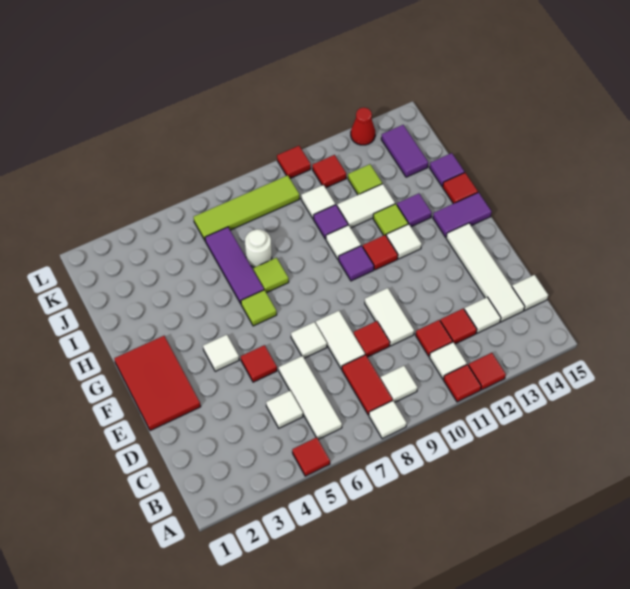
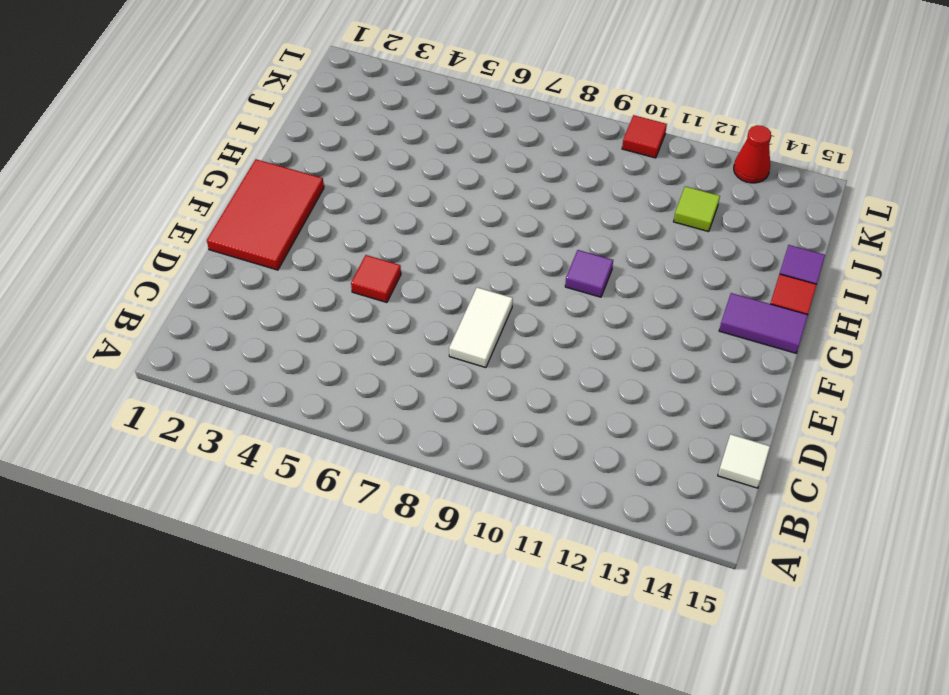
none -> red 1x1 tile [292,437,330,476]
none -> white 1x1 tile [369,401,407,439]
none -> red 1x1 tile [444,365,481,402]
none -> red 1x1 tile [468,353,506,390]

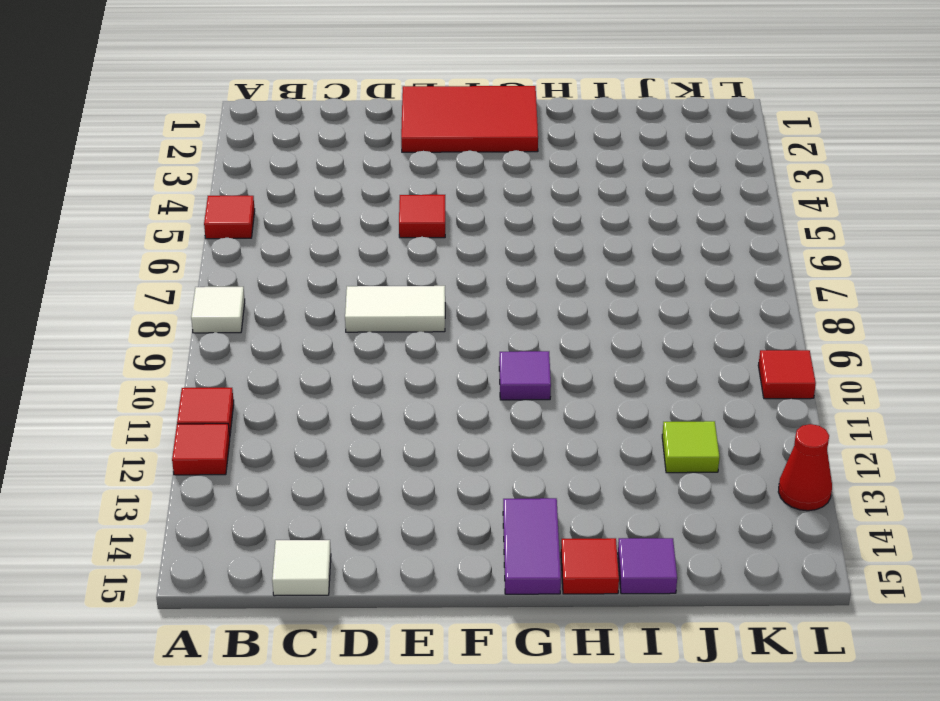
none -> white 1x3 tile [279,356,342,439]
none -> red 1x2 tile [342,355,393,415]
none -> white 1x1 tile [380,366,418,402]
none -> white 1x1 tile [429,342,467,379]

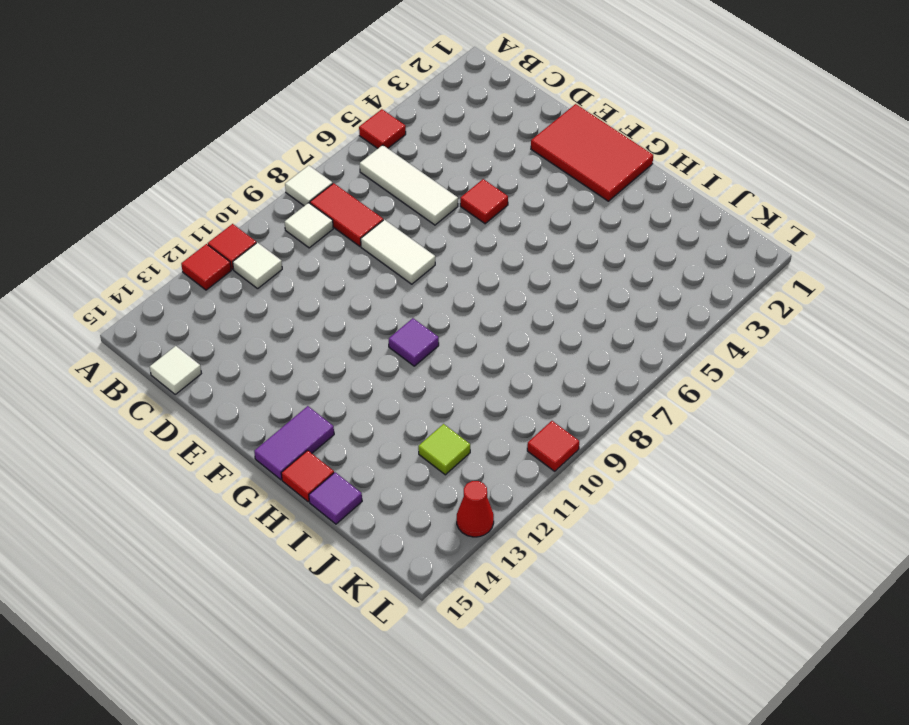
none -> white 1x1 tile [266,391,303,428]
none -> red 1x1 tile [416,320,453,356]
none -> red 1x1 tile [440,309,477,344]
none -> white 1x1 tile [464,297,501,333]

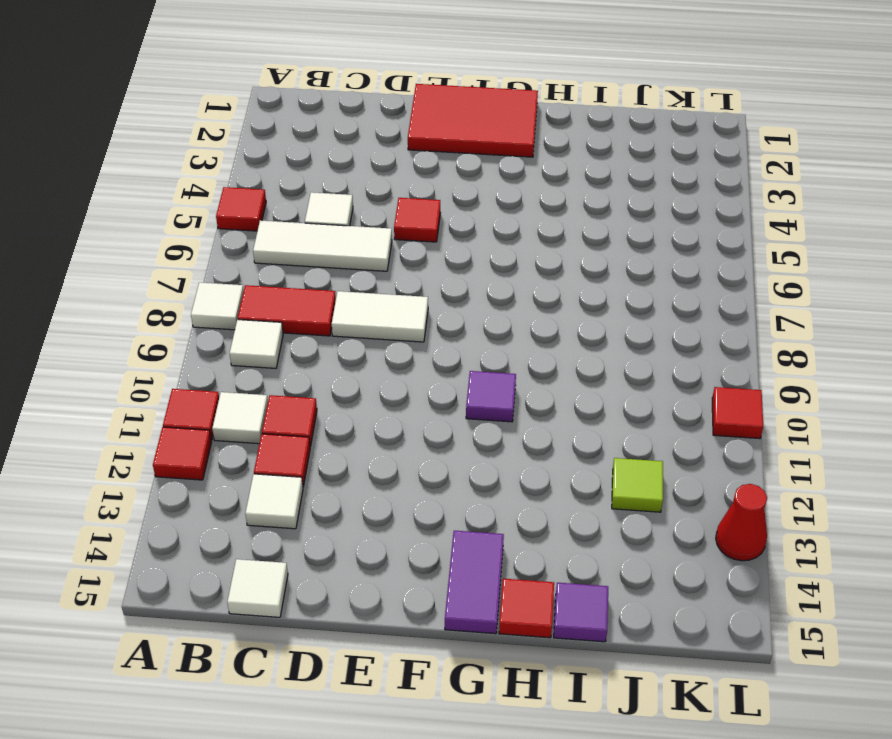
none -> white 1x4 tile [446,223,525,322]
none -> red 1x1 tile [354,321,390,357]
none -> white 1x2 tile [365,288,414,346]
none -> white 1x1 tile [291,322,327,358]

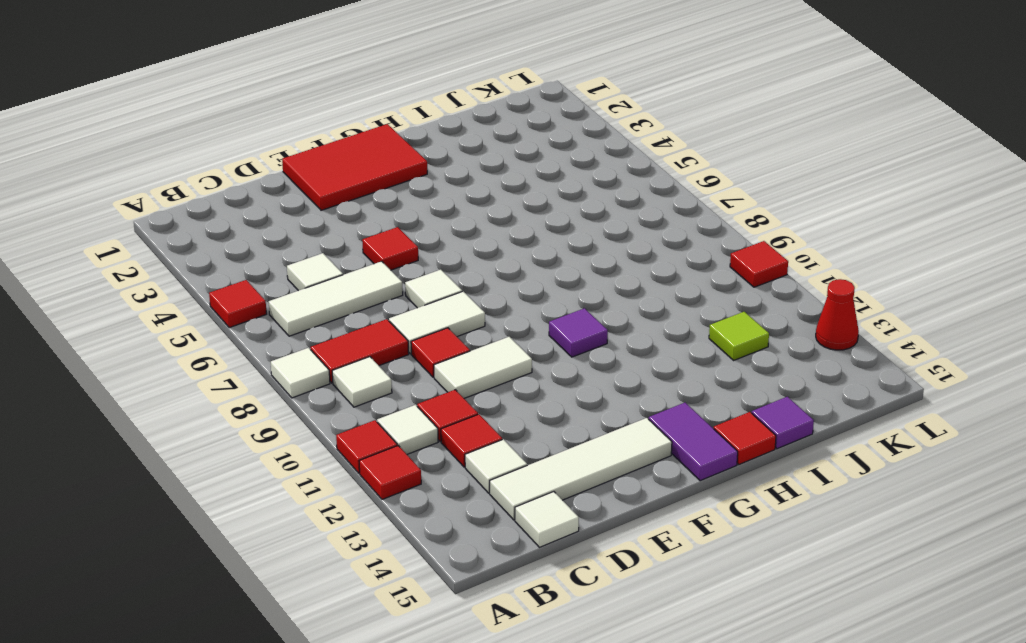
none -> white 1x1 tile [203,335,239,371]
none -> lime 1x1 tile [241,290,277,326]
none -> red 1x1 tile [363,235,398,270]
none -> white 1x1 tile [386,224,422,259]

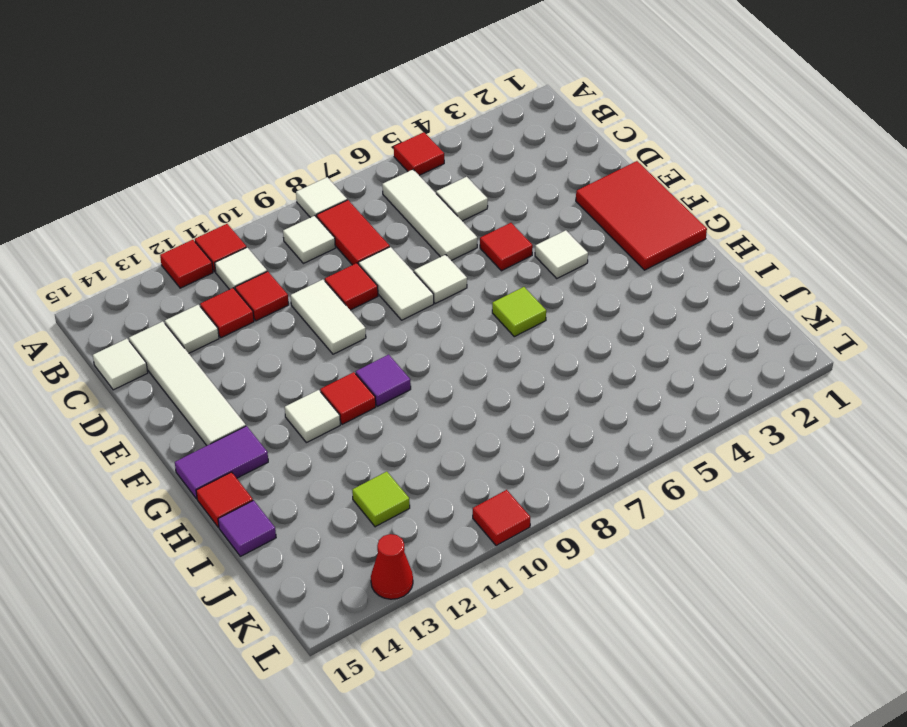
none -> purple 1x3 tile [205,227,264,304]
none -> lime 1x1 tile [253,258,289,293]
none -> white 1x1 tile [326,225,361,260]
none -> lime 1x1 tile [373,204,408,235]

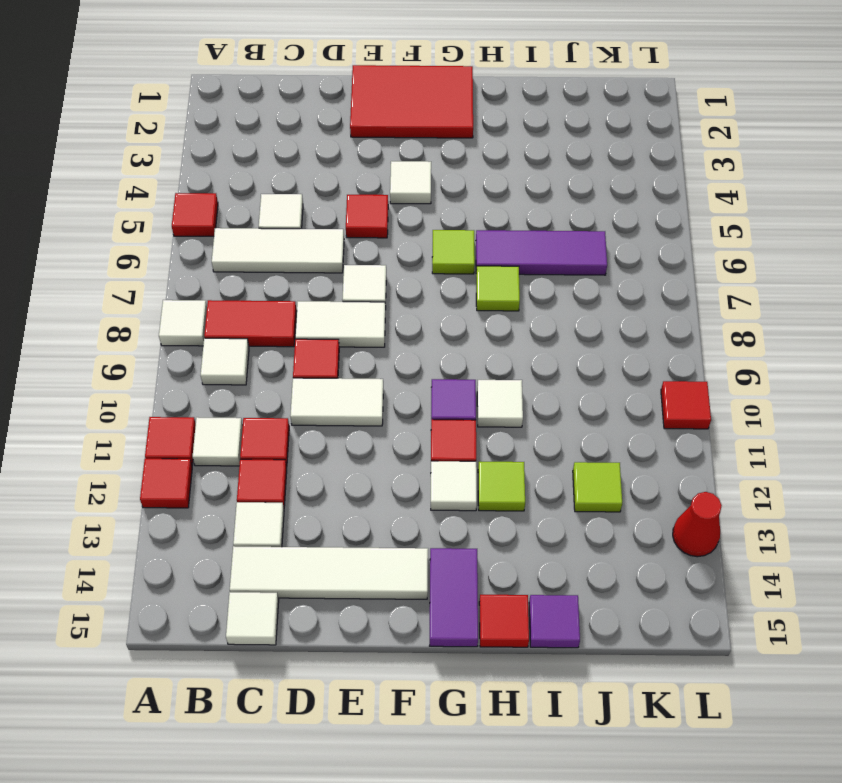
none -> purple 1x1 tile [397,193,432,227]
none -> white 1x1 round brick [245,229,272,267]
none -> purple 1x1 tile [314,205,348,239]
none -> white 1x2 tile [337,184,395,228]

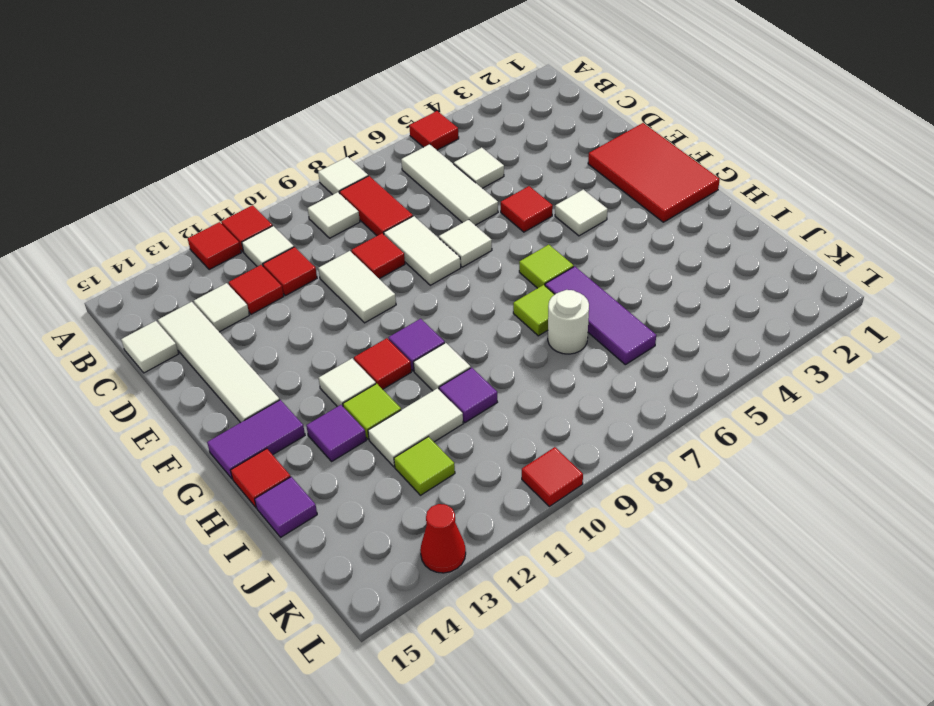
none -> white 1x1 tile [301,185,335,219]
none -> purple 1x2 tile [381,125,428,177]
none -> lime 1x4 tile [194,175,300,240]
none -> red 1x1 tile [312,155,346,188]

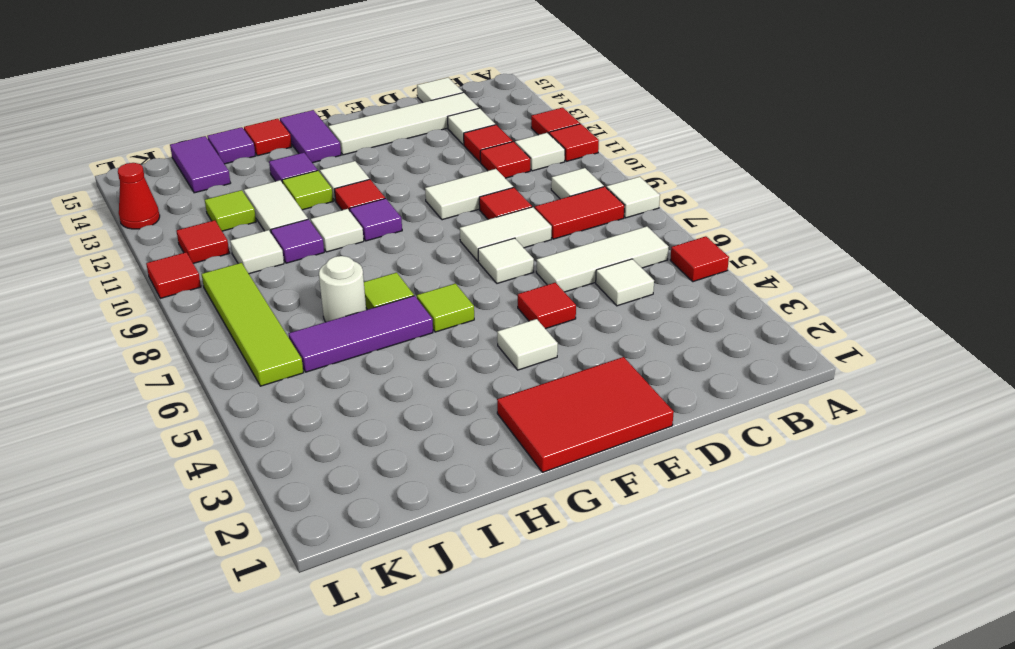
purple 1x2 tile [170,136,230,193] -> purple 1x2 tile turned to [381,125,428,177]

